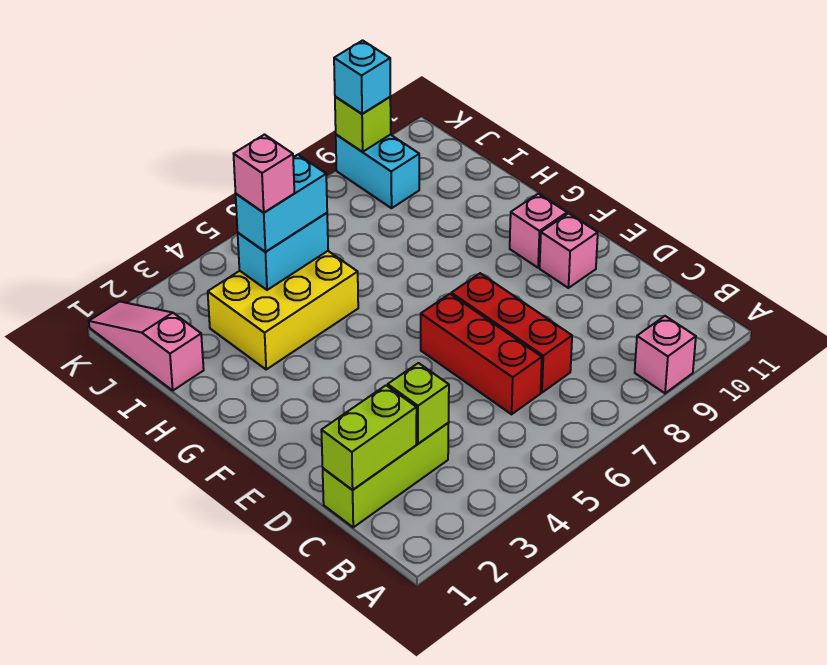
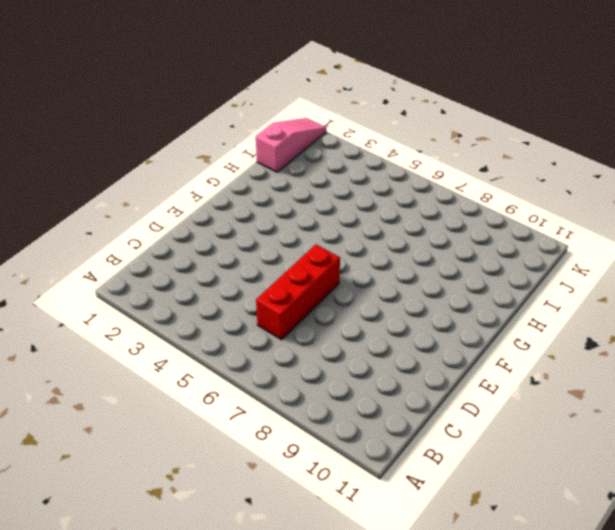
none -> pink 1x1 brick [635,316,696,393]
none -> lime 1x3 brick [323,423,449,527]
none -> red 1x3 brick [451,273,572,393]

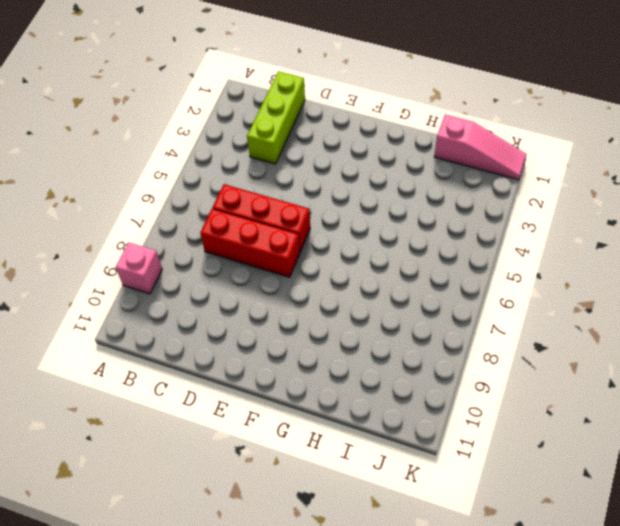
none -> pink 1x1 brick [540,213,598,288]
none -> pink 1x1 brick [510,194,567,268]
none -> yellow 2x3 brick [208,251,358,369]

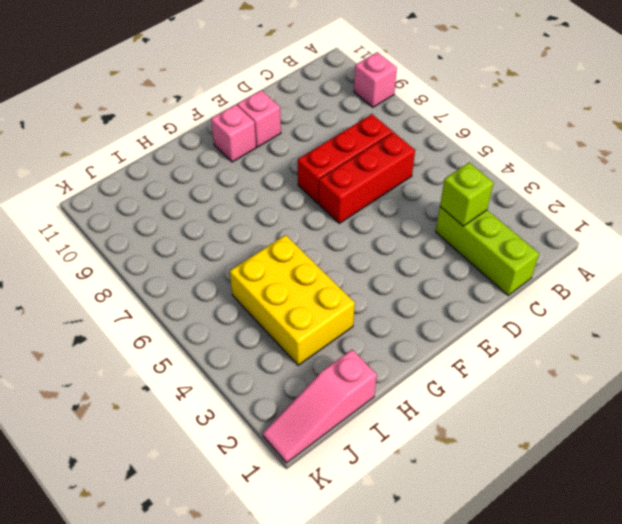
none -> cyan 1x2 brick [336,135,419,208]
none -> lime 1x2 brick [321,385,417,490]
none -> cyan 1x2 brick [238,213,328,290]

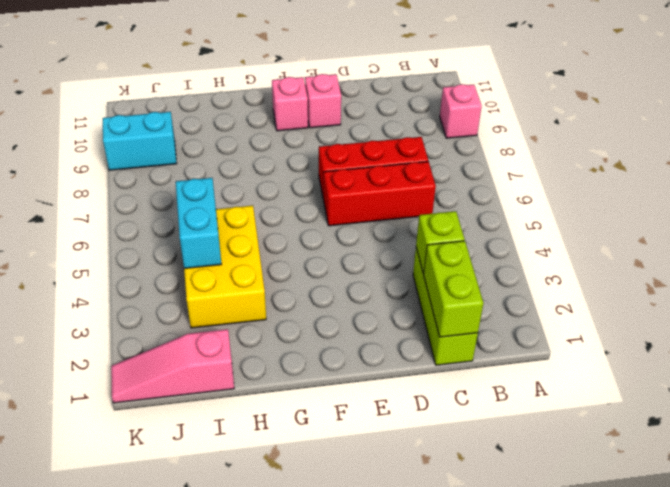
none -> lime 1x1 brick [335,97,391,152]
none -> cyan 1x2 brick [236,155,327,252]
none -> cyan 1x1 brick [334,40,390,114]

